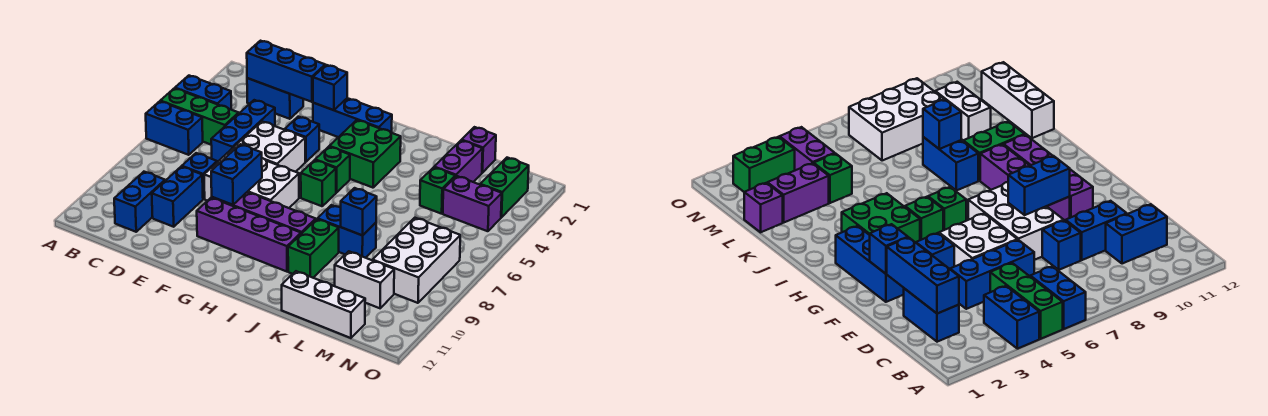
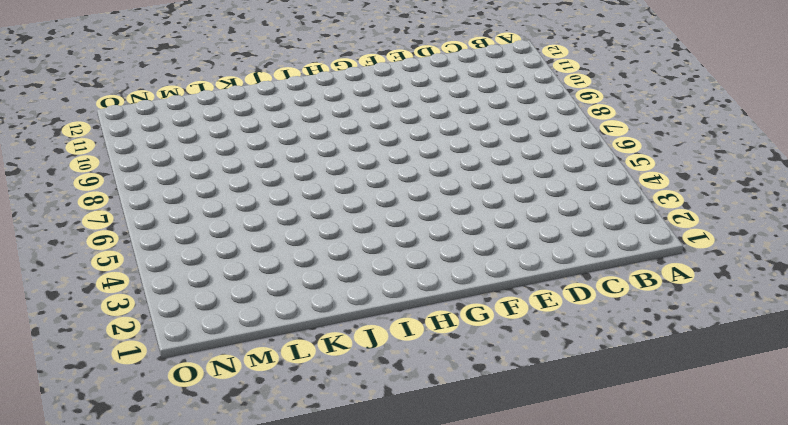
none -> blue 1x2 brick [175,76,231,109]
none -> green 1x3 brick [161,88,239,145]
none -> blue 1x2 brick [146,101,203,155]
none -> blue 1x2 brick [247,78,303,119]

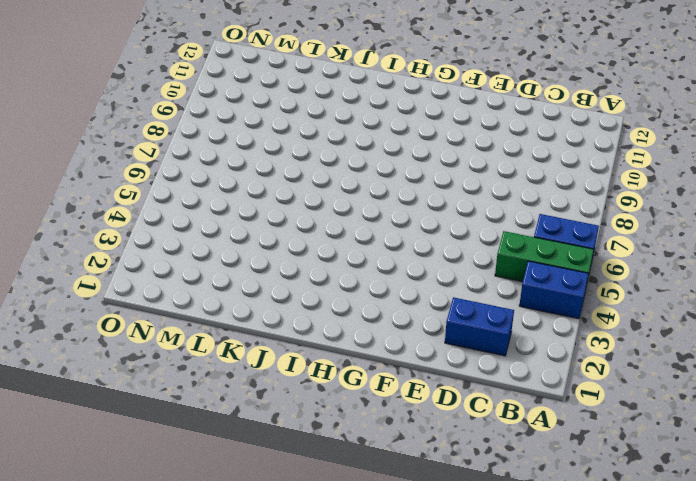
none -> blue 1x2 brick [114,172,165,232]
none -> blue 1x3 brick [211,100,275,162]
none -> blue 1x1 brick [182,153,217,199]
none -> blue 1x2 brick [152,167,203,227]

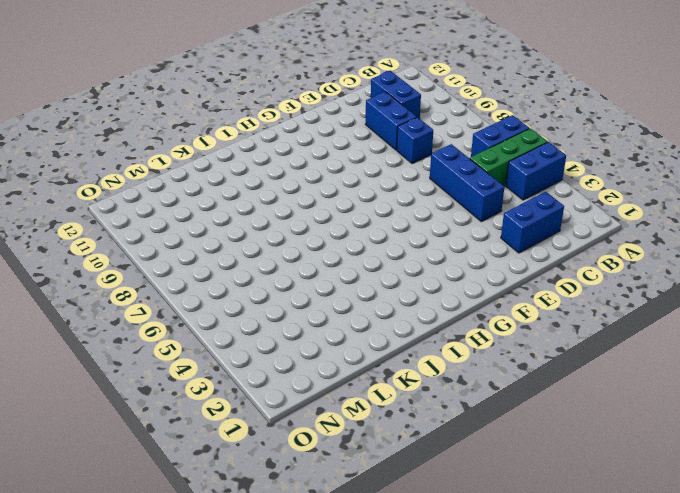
none -> white 2x2 brick [234,121,305,172]
none -> white 2x3 brick [204,148,299,208]
none -> blue 1x3 brick [313,98,392,137]
none -> blue 1x1 brick [285,117,319,162]

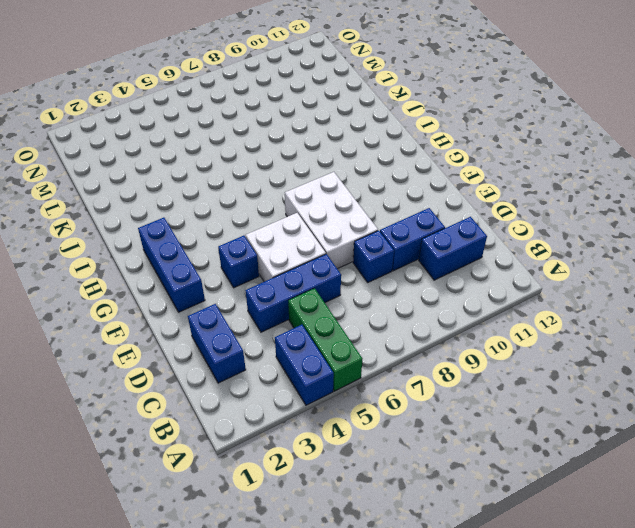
none -> blue 1x2 brick [146,101,203,155]
none -> purple 1x4 brick [212,192,316,234]
none -> purple 1x4 brick [197,198,301,272]
none -> green 2x2 brick [329,120,401,188]

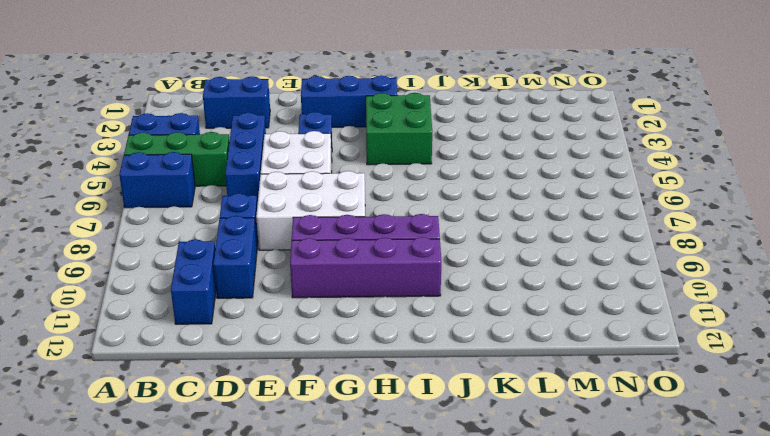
none -> green 1x1 brick [315,147,350,193]
none -> green 1x1 brick [301,160,336,206]
none -> blue 1x2 brick [317,205,376,258]
none -> green 1x2 brick [288,219,339,278]

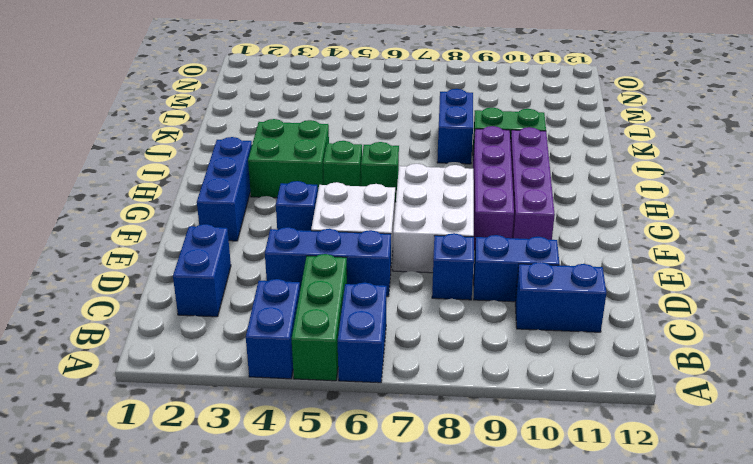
none -> white 1x3 brick [282,271,365,338]
none -> purple 1x1 brick [462,127,496,173]
none -> purple 1x2 brick [434,140,483,182]
none -> green 1x1 brick [420,167,455,214]

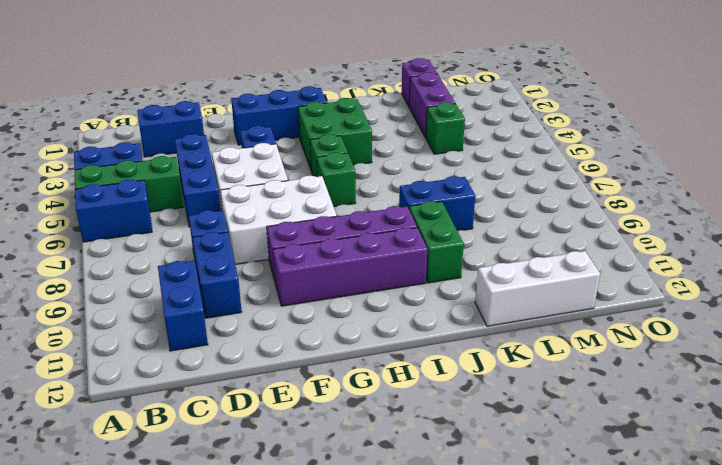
none -> white 1x2 brick [335,251,394,308]
none -> purple 1x2 brick [443,176,502,231]
none -> white 2x3 brick [373,218,460,303]
none -> green 1x2 brick [480,158,529,217]

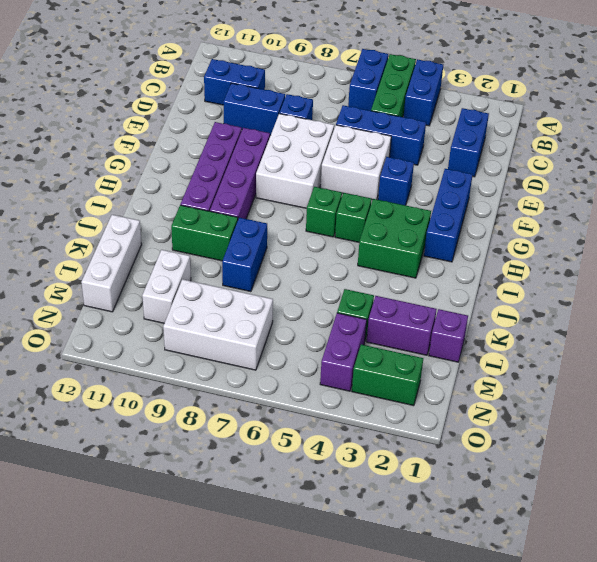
none -> blue 1x3 brick [247,41,325,102]
none -> blue 1x1 brick [313,65,347,110]
none -> blue 1x2 brick [211,144,262,205]
none -> blue 1x1 brick [341,188,377,235]

